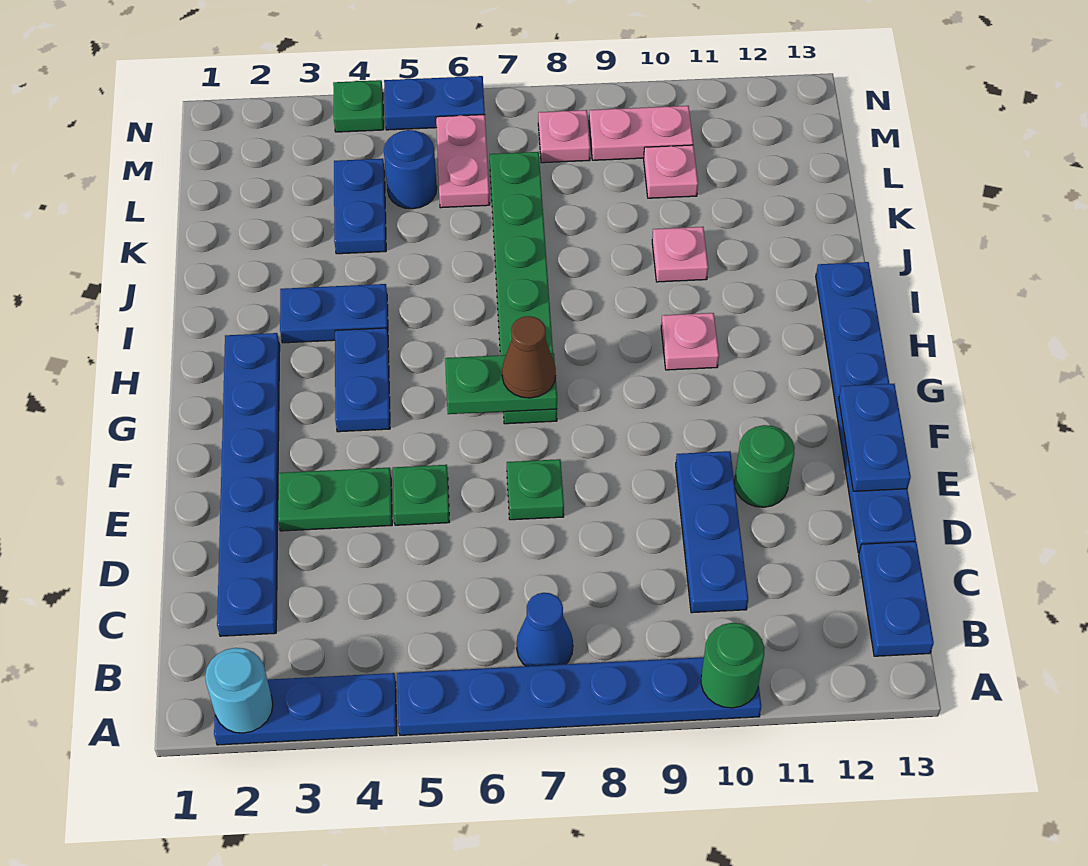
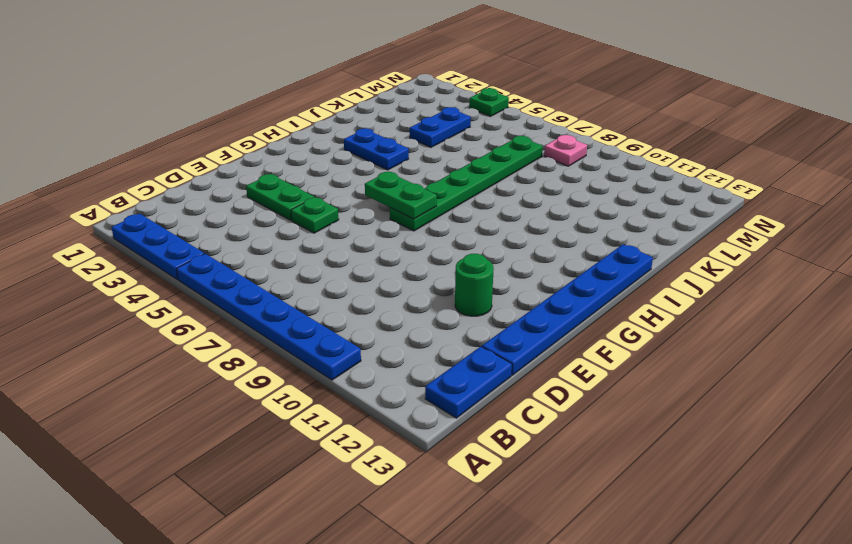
none -> blue 1x1 cone [517,593,573,666]
none -> blue 1x6 plate [217,333,280,636]
none -> blue 1x3 plate [676,451,748,613]

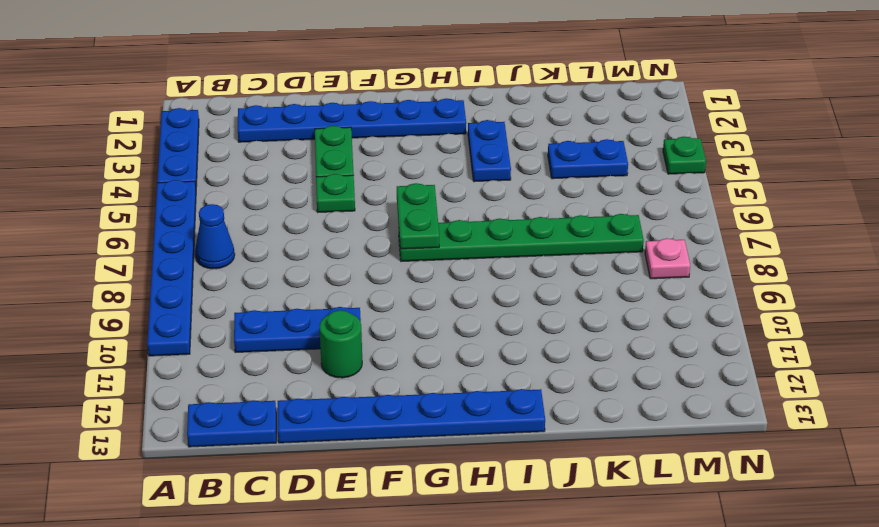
none -> green 1x1 plate [507,459,564,520]
none -> blue 1x2 plate [335,328,390,432]
none -> pink 1x1 plate [661,313,719,370]

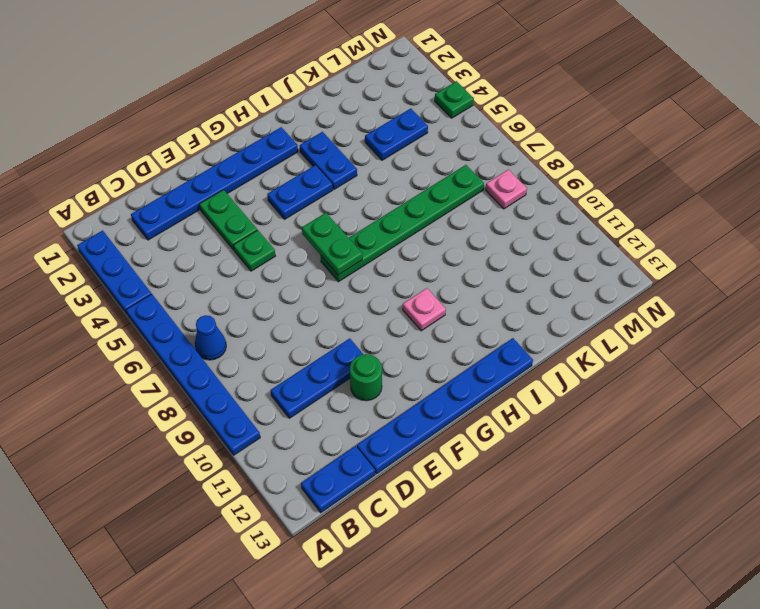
none -> green 1x1 plate [507,459,564,520]
none -> pink 1x1 plate [652,227,708,282]
none -> blue 1x1 round brick [384,130,437,209]

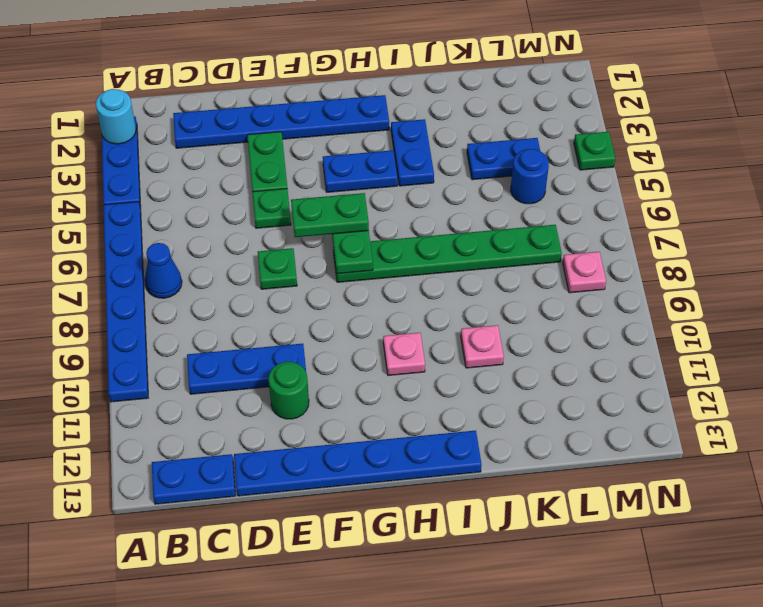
green 1x2 plate [291,193,369,237] -> none
none -> pink 1x2 plate [436,115,490,208]
none -> pink 1x1 plate [644,145,698,198]
none -> pink 1x2 plate [589,106,693,160]

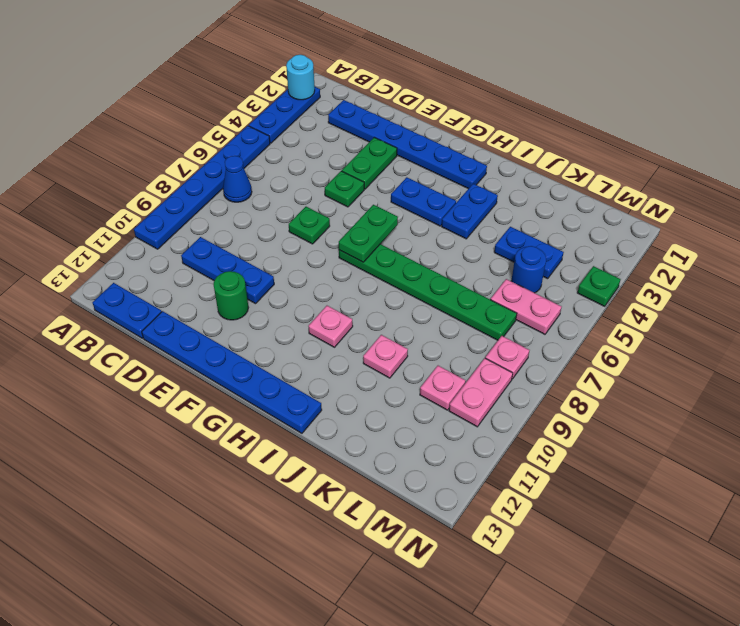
none -> blue 1x2 plate [384,76,485,130]
none -> green 1x1 round brick [701,623,765,708]
none -> blue 1x2 plate [839,384,911,491]

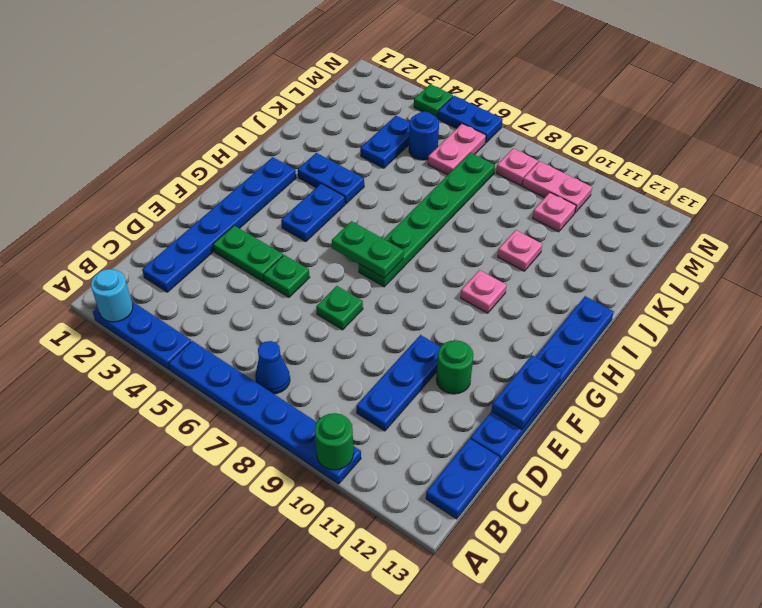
none -> brown 1x1 cone [502,316,556,398]

